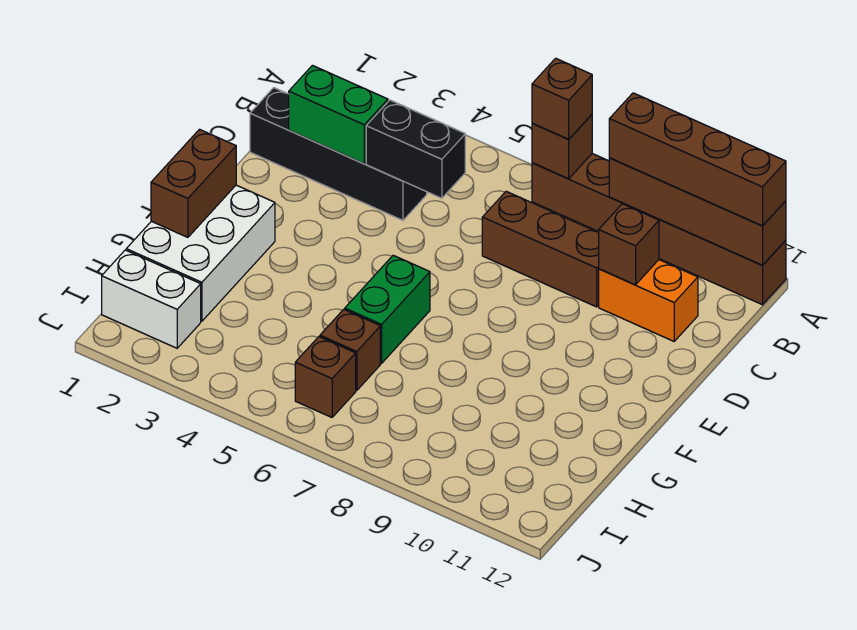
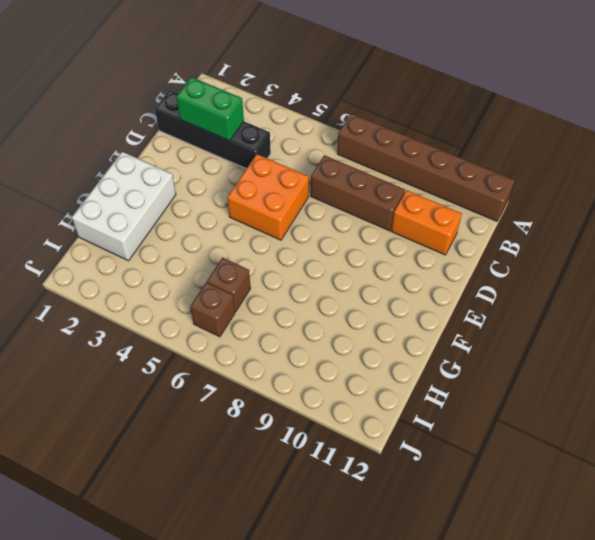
orange 2x2 brick [227,154,309,240] -> none
none -> green 1x2 brick [345,255,430,363]
none -> white 1x2 brick [102,250,201,348]
none -> brown 1x1 brick [532,115,592,179]

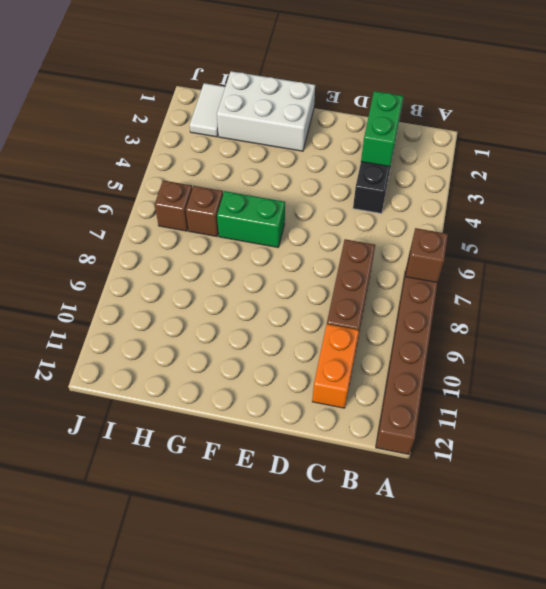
white 1x2 tile [190,83,225,137] -> white 1x2 brick [102,250,201,348]
none -> brown 1x4 brick [609,158,786,265]
none -> black 1x2 brick [366,100,465,198]
none -> brown 1x1 brick [599,204,659,285]

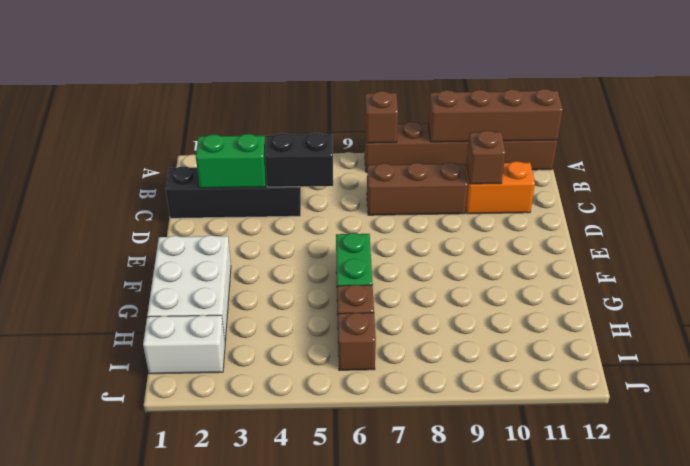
none -> brown 1x2 brick [151,129,236,237]
none -> brown 1x1 brick [532,58,592,139]
none -> brown 1x4 brick [609,93,786,226]

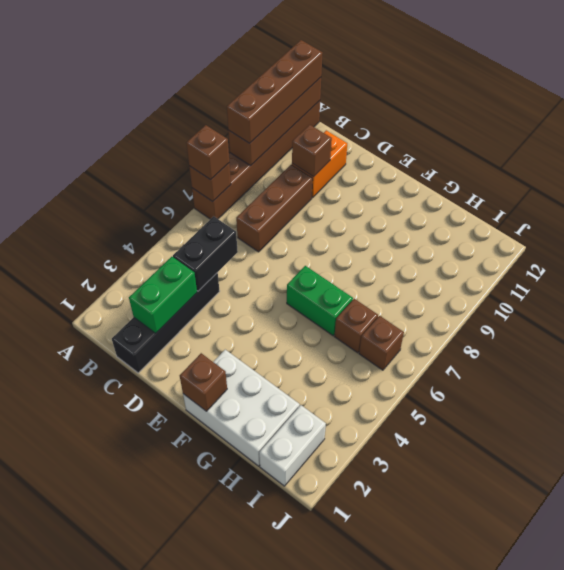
brown 1x1 brick [180,353,227,411] -> brown 1x2 brick [151,129,236,237]

